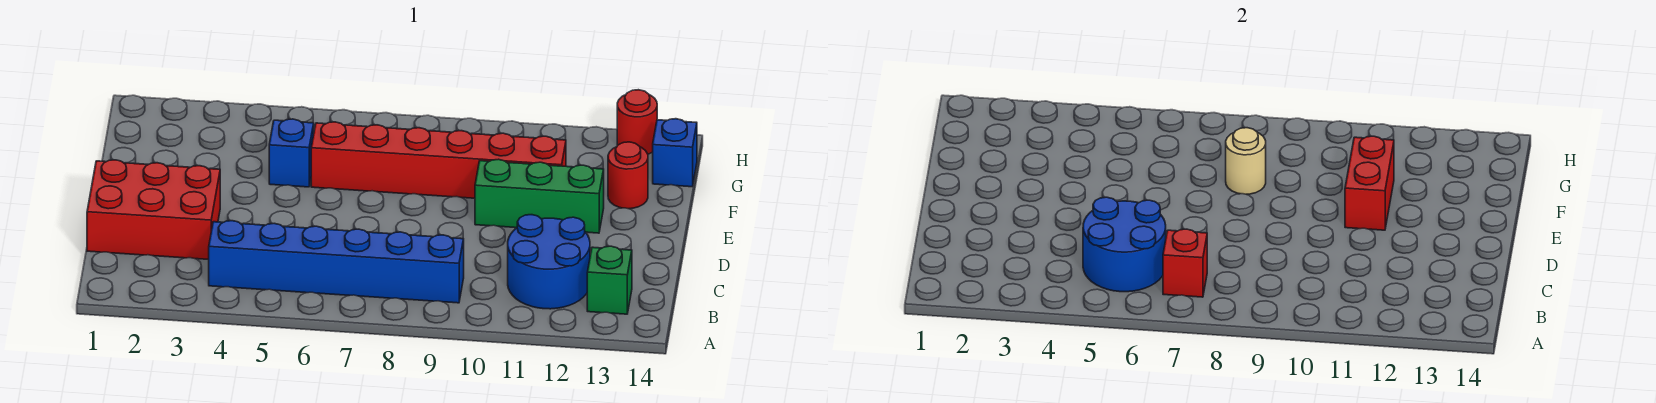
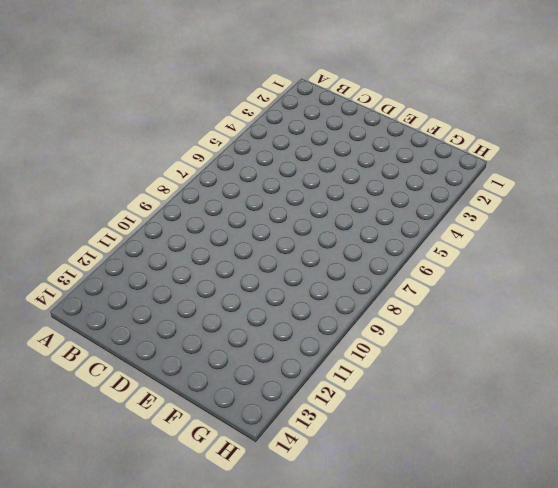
none -> blue 1x6 brick [209,221,464,303]
none -> blue 2x2 round brick [508,215,590,309]
none -> green 1x1 brick [587,246,632,314]

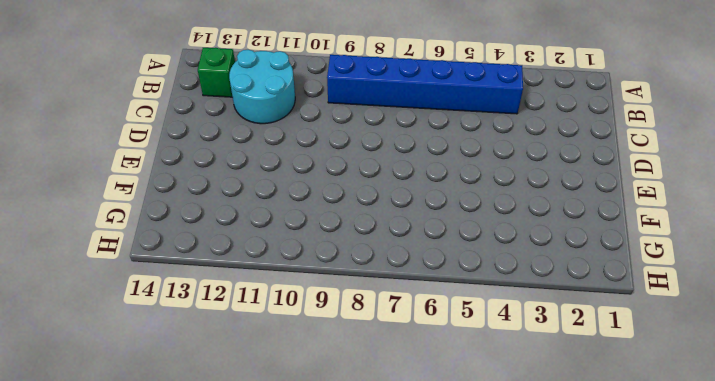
cyan 2x2 round brick [229,50,295,124] -> blue 2x2 round brick [508,215,590,309]
none -> red 2x3 brick [87,160,220,260]
none -> green 1x3 brick [475,159,604,233]
none -> blue 1x1 brick [269,119,314,187]

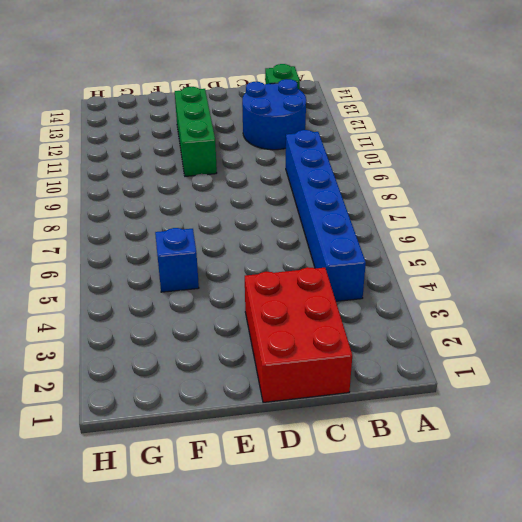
none -> red 1x6 brick [311,122,566,198]
none -> red 1x1 round brick [608,142,648,209]
none -> blue 1x1 brick [653,119,697,187]

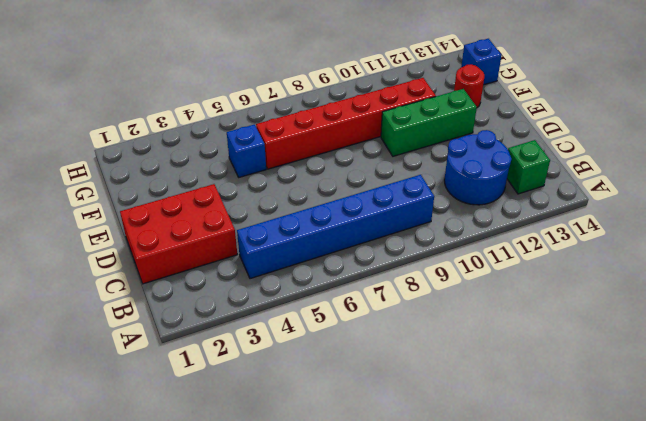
none -> red 1x1 round brick [617,90,657,154]
none -> blue 2x2 round brick [1083,197,1166,292]
none -> red 1x1 brick [1163,229,1207,297]

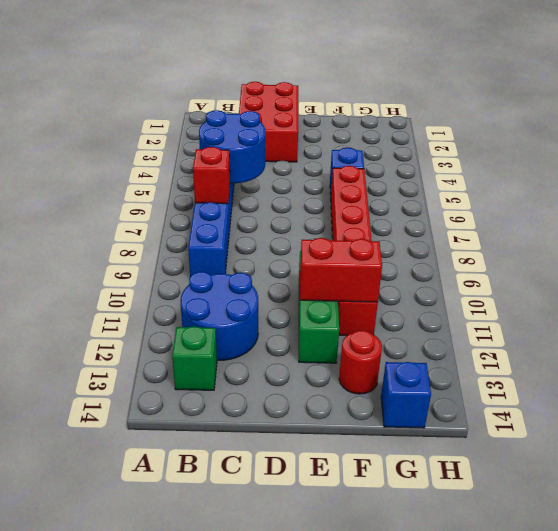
none -> red 1x1 round brick [617,90,657,154]
none -> tan 1x1 round brick [1226,128,1266,194]

